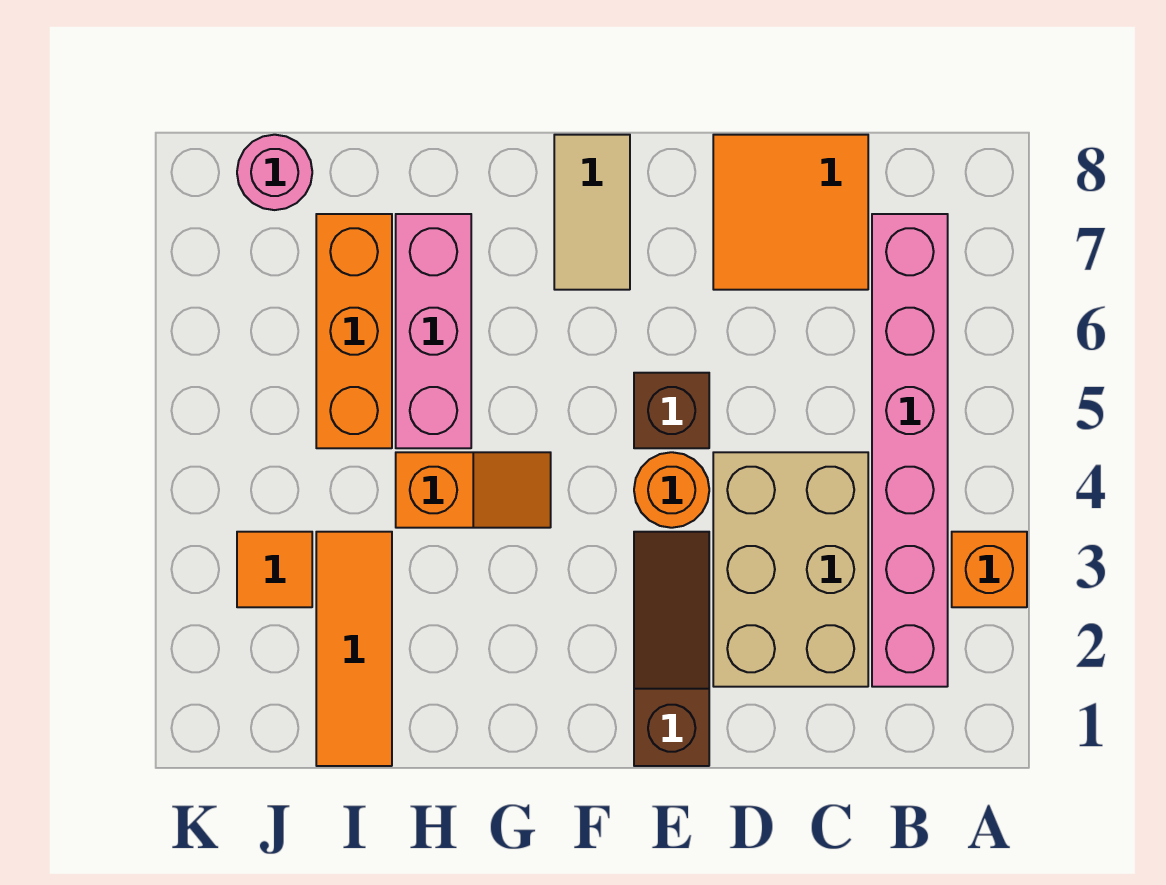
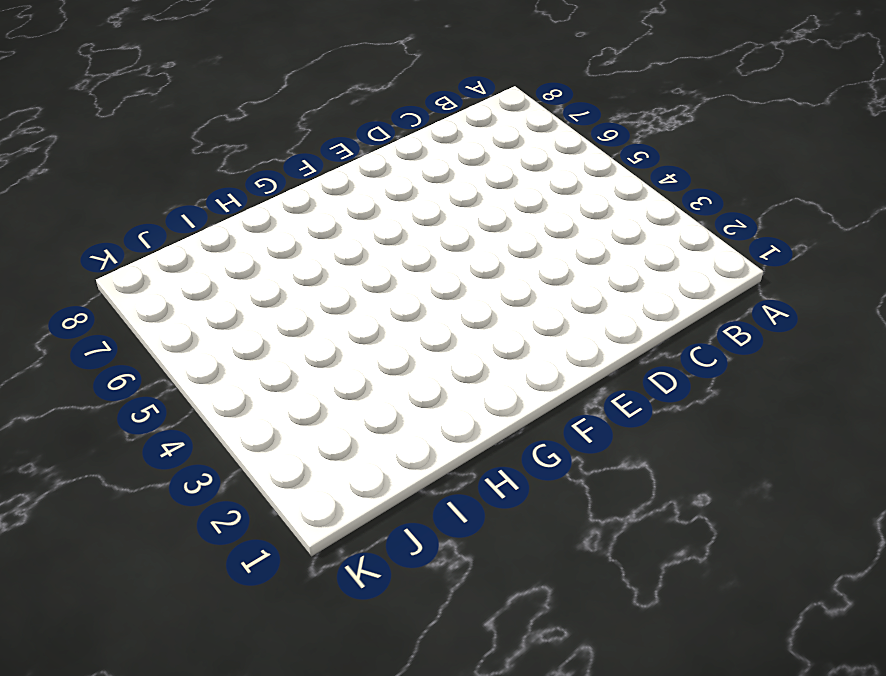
none -> orange 1x1 brick [952,532,1027,607]
none -> pink 1x6 brick [872,214,948,687]
none -> tan 2x3 brick [713,452,868,687]

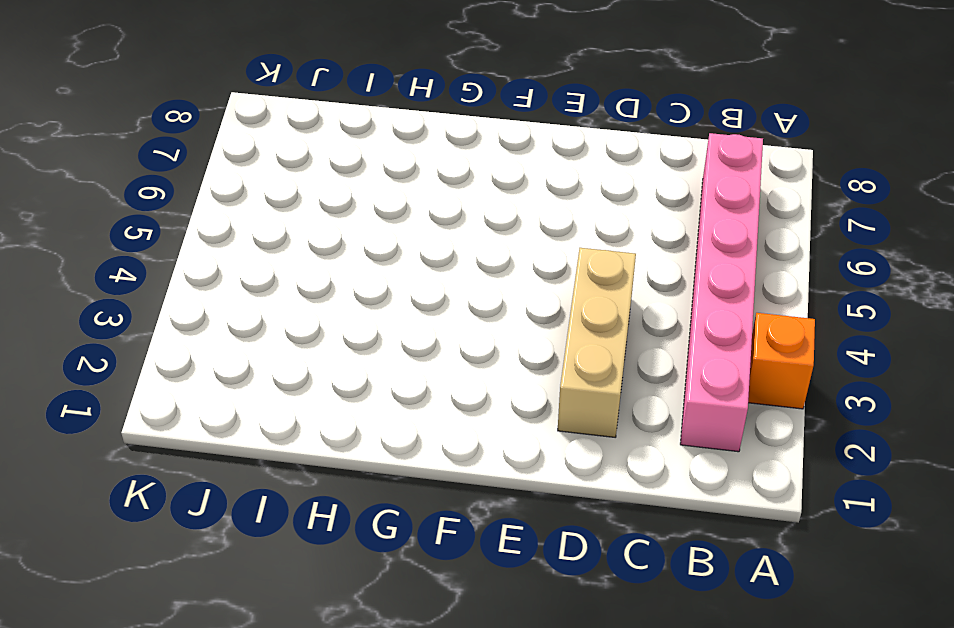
tan 1x3 brick [558,248,636,437] -> tan 2x3 brick [713,452,868,687]
none -> orange 2x2 tile [713,135,868,290]
none -> brown 1x3 slope [634,532,709,766]
none -> orange 1x1 round brick [634,452,709,528]

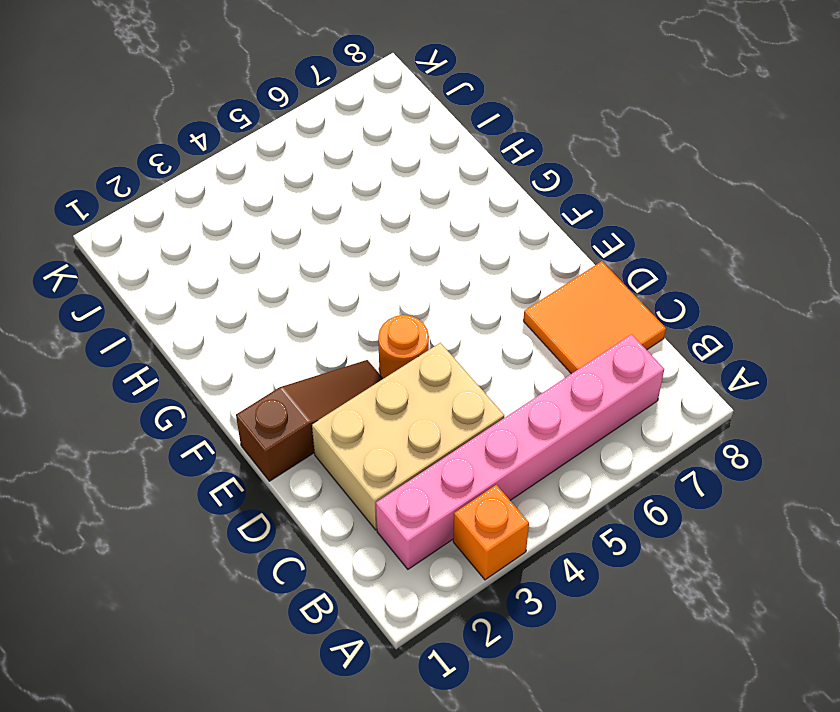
none -> brown 1x1 brick [634,373,709,448]
none -> tan 1x2 tile [554,135,630,290]
none -> orange 1x2 slope [396,452,551,528]

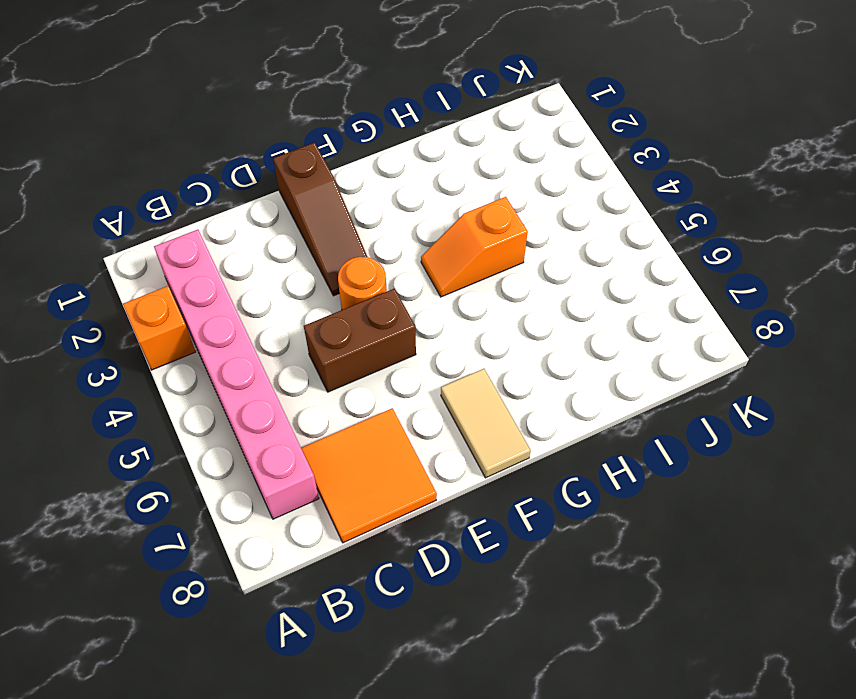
brown 1x2 brick [304,288,416,392] -> brown 1x1 brick [634,373,709,448]
none -> tan 2x3 brick [713,452,868,687]
none -> pink 1x3 brick [396,214,471,448]
none -> orange 1x3 tile [316,532,392,766]

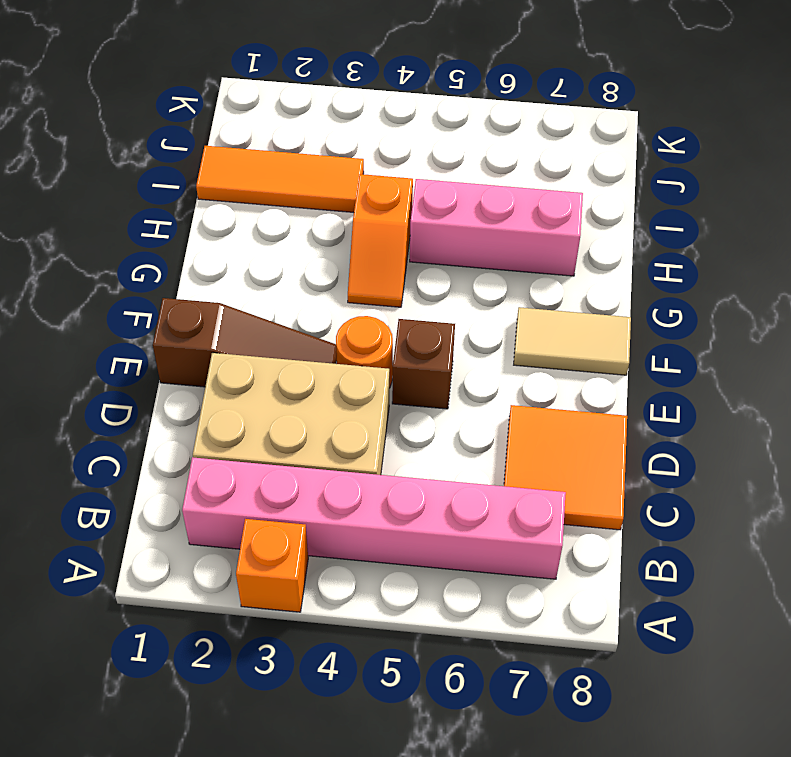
none -> orange 1x3 brick [316,214,392,448]
none -> orange 1x1 tile [237,532,312,607]
none -> pink 1x1 round brick [237,135,312,210]

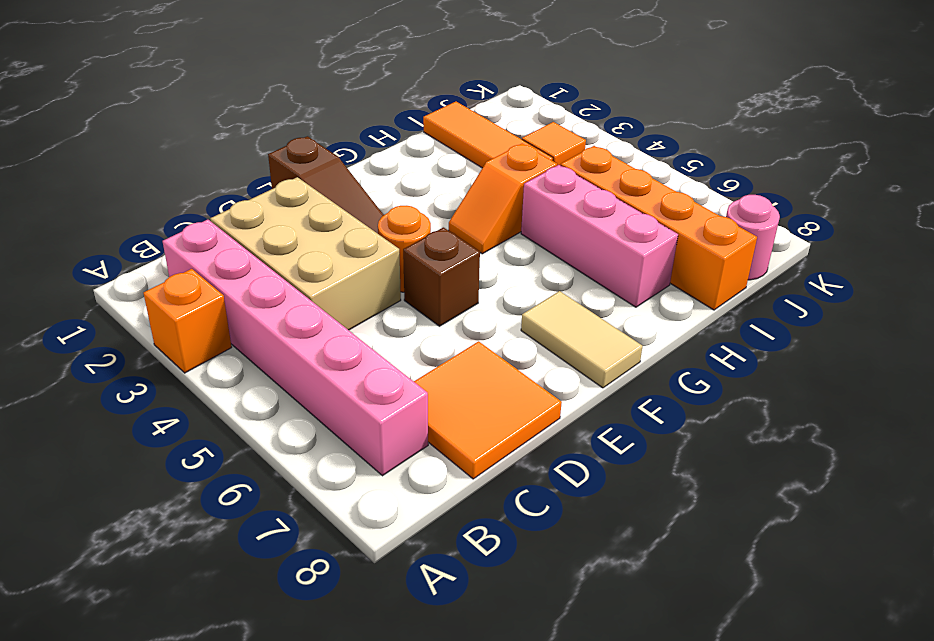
orange 1x4 brick [561,146,757,310] -> orange 1x3 brick [316,214,392,448]

